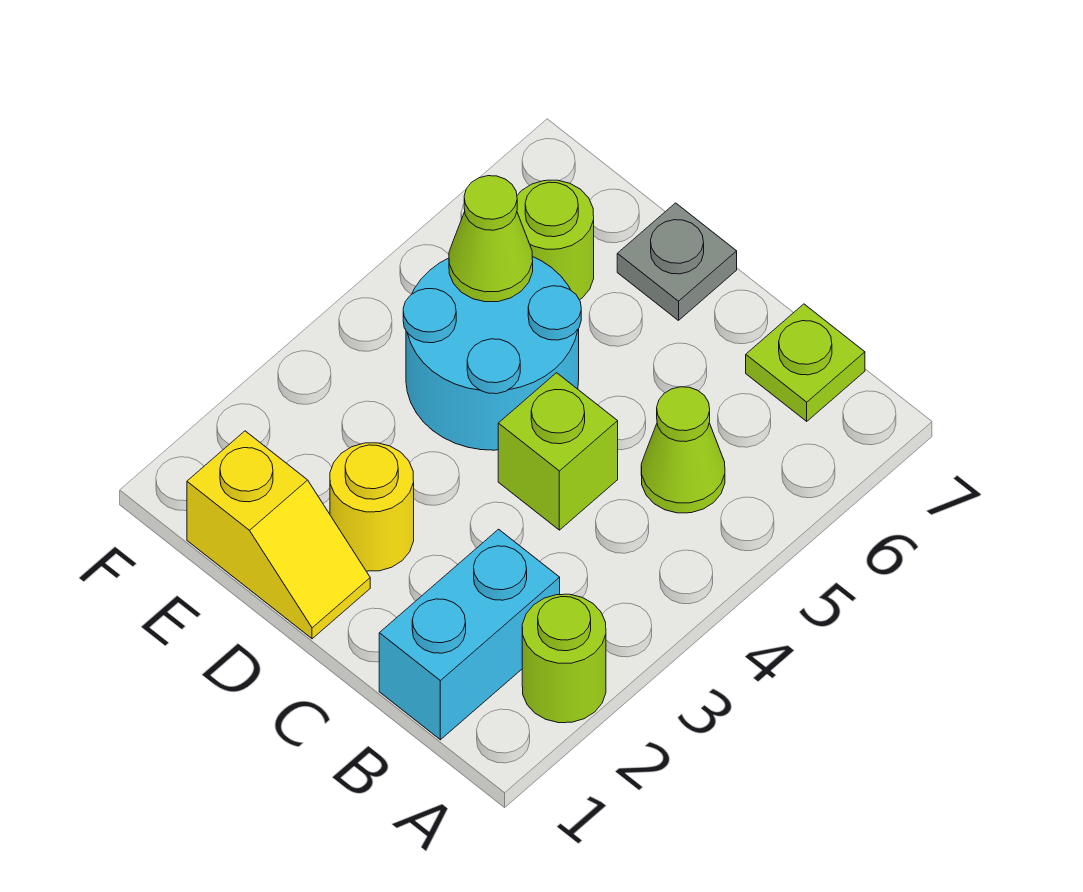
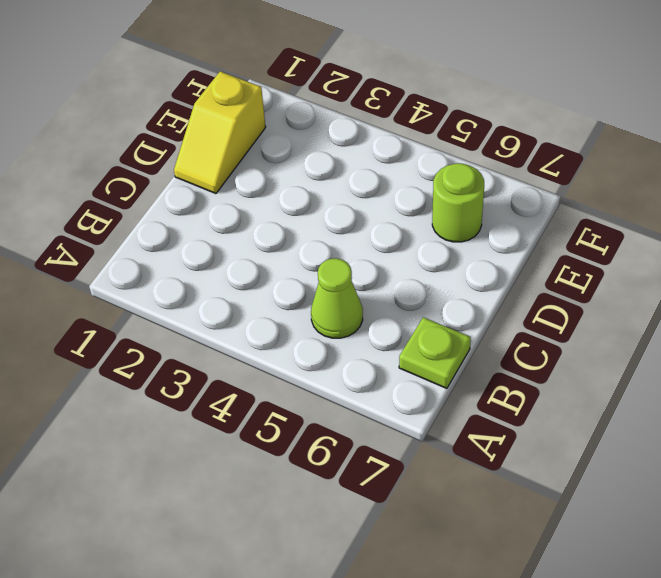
none -> lime 1x1 round brick [522,594,606,723]
none -> cyan 1x2 brick [379,529,560,740]

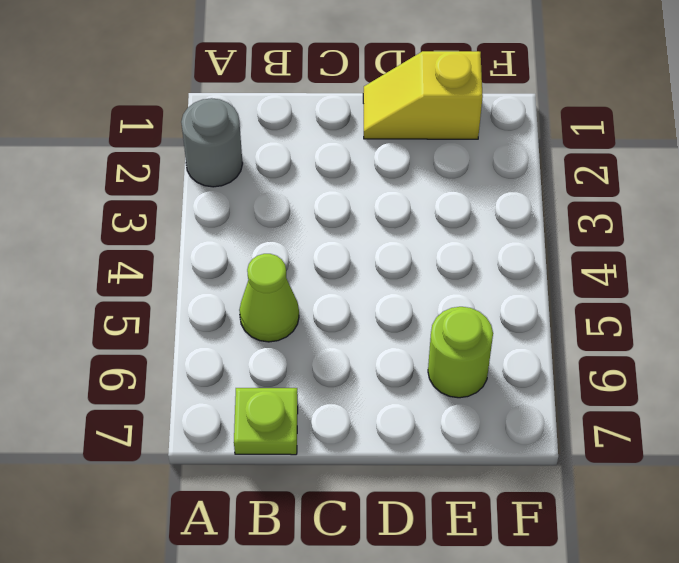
grey 1x1 round brick [181,98,243,187] -> lime 1x1 round brick [522,594,606,723]
none -> cyan 1x2 brick [379,529,560,740]
none -> lime 1x1 brick [498,373,618,530]

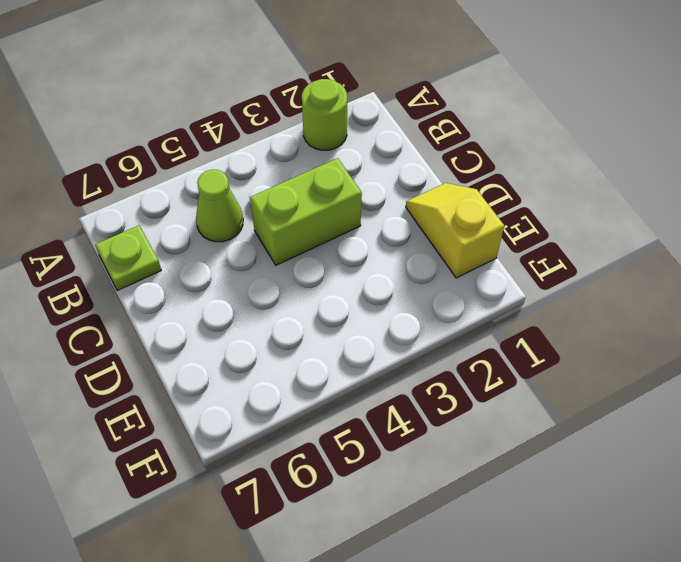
lime 1x2 brick [250,158,362,265] -> lime 1x1 brick [498,373,618,530]
none -> cyan 1x2 brick [379,529,560,740]
none -> yellow 1x1 round brick [330,443,414,571]

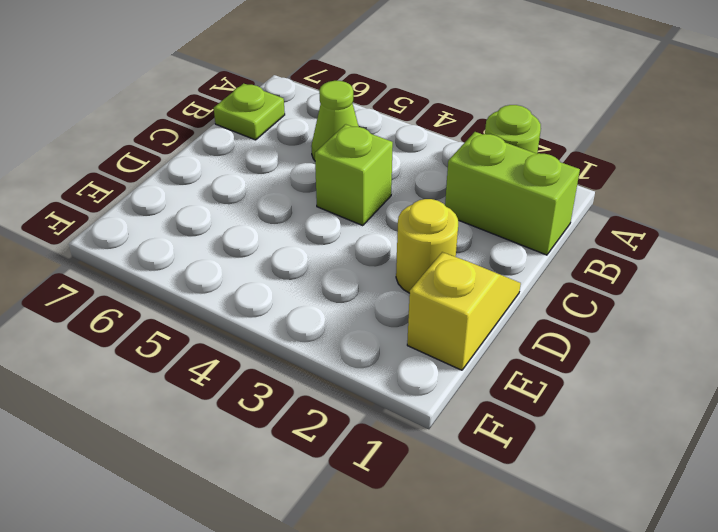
lime 1x2 brick [445,132,580,255] -> cyan 1x2 brick [379,529,560,740]
none -> cyan 2x2 round brick [403,257,581,450]
none -> grey 1x1 plate [617,203,737,320]

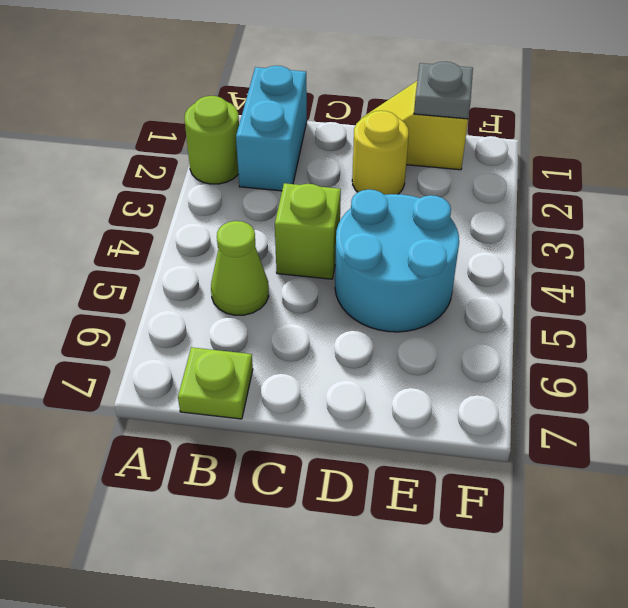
grey 1x1 plate [414,62,473,119] -> grey 1x1 plate moved to [617,203,737,320]
none -> lime 1x1 round brick [517,180,594,300]
none -> lime 1x1 cone [449,176,533,302]

